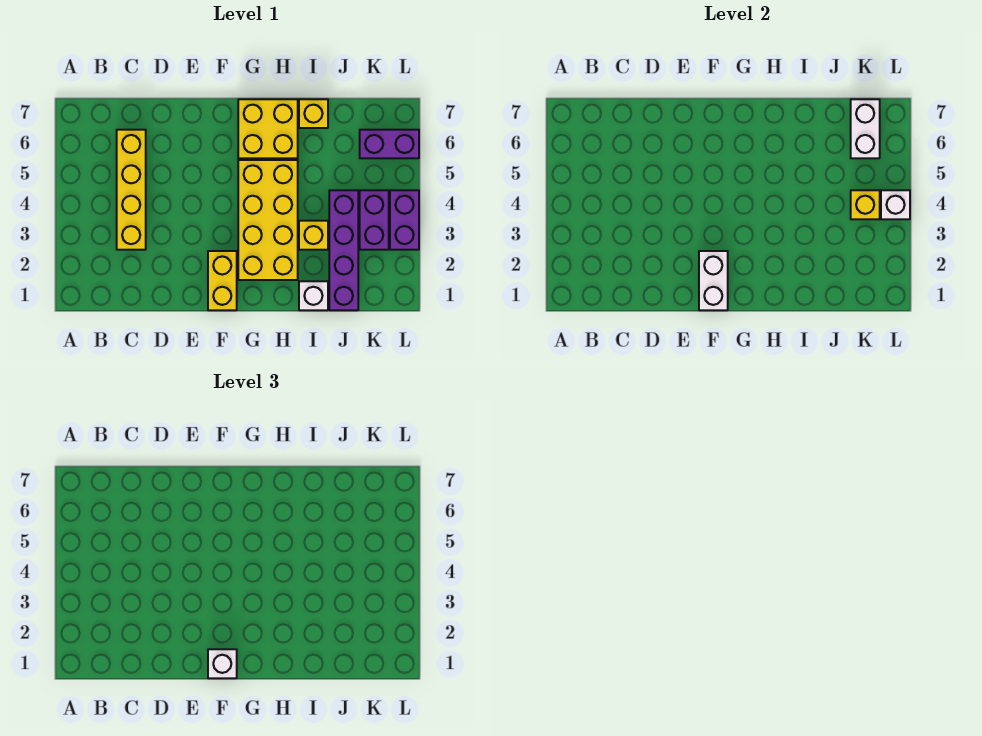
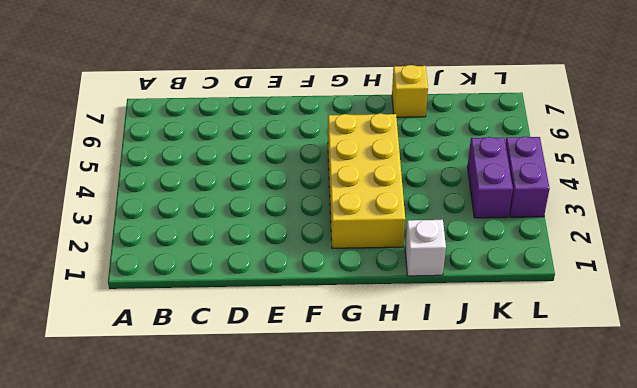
none -> yellow 1x4 brick [117,130,146,250]
none -> yellow 1x2 brick [208,251,237,310]
none -> yellow 2x2 brick [238,99,298,158]

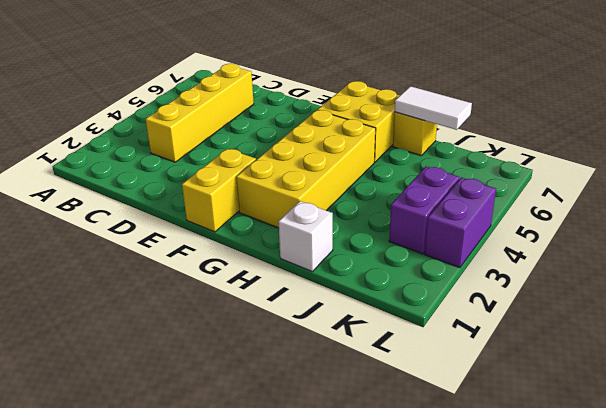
white 1x2 tile [395,86,472,130] -> none
none -> yellow 1x1 brick [299,221,328,250]
none -> purple 1x4 brick [329,190,358,310]
none -> purple 1x2 brick [360,130,419,158]

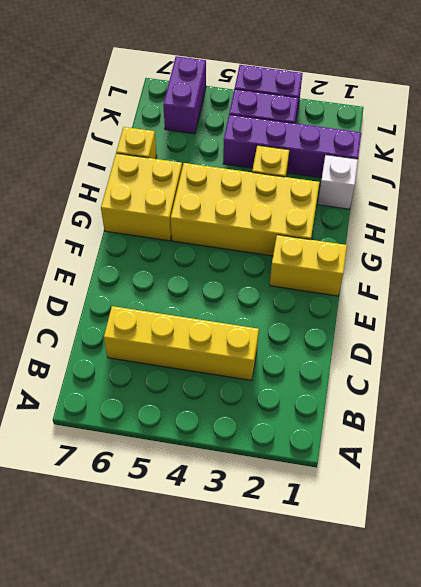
none -> white 1x2 brick [699,251,728,310]
none -> yellow 1x1 brick [851,190,880,219]
none -> white 1x2 brick [851,99,880,158]

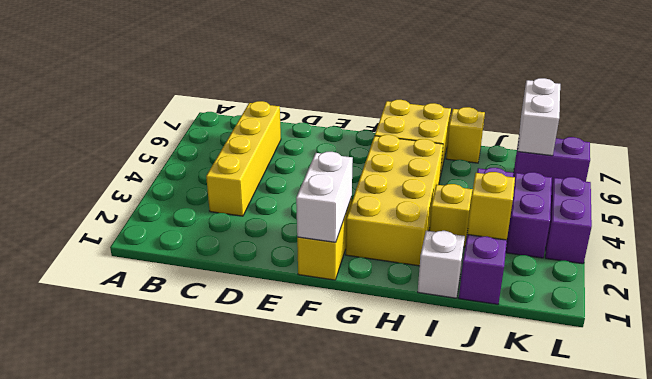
yellow 1x1 brick [467,172,515,240] -> yellow 1x1 brick moved to [851,190,880,219]
none -> white 1x1 brick [881,190,910,219]
none -> white 1x1 brick [208,649,237,678]

